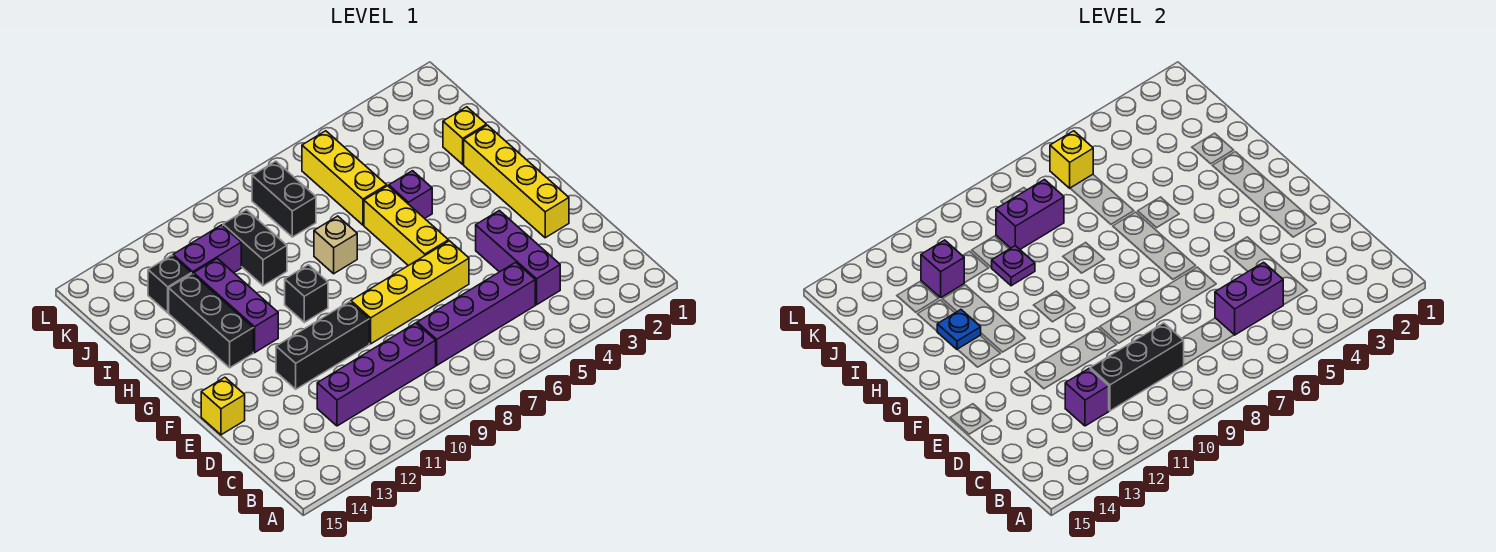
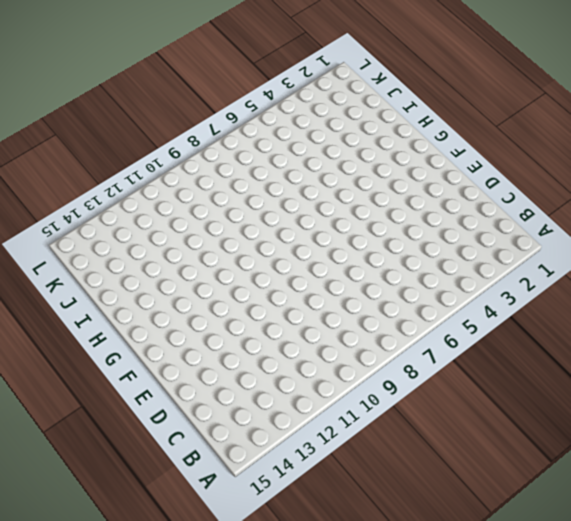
none -> purple 1x3 brick [476,210,560,305]
none -> purple 1x4 brick [417,262,535,365]
none -> purple 1x4 brick [317,323,436,426]

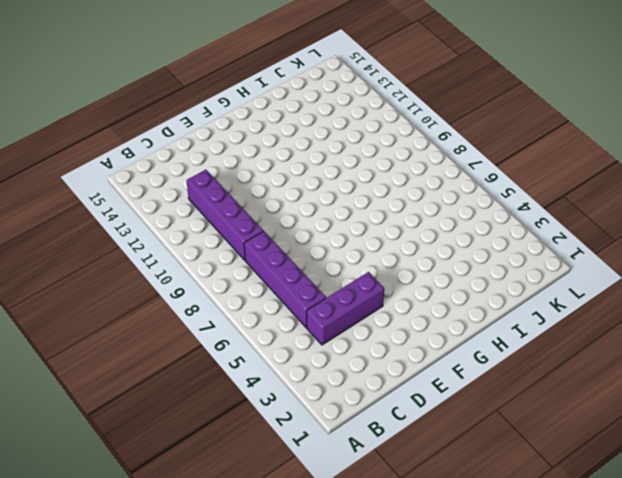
none -> yellow 1x4 brick [464,125,569,238]
none -> yellow 1x4 brick [351,241,469,344]
none -> black 1x3 brick [276,301,369,389]

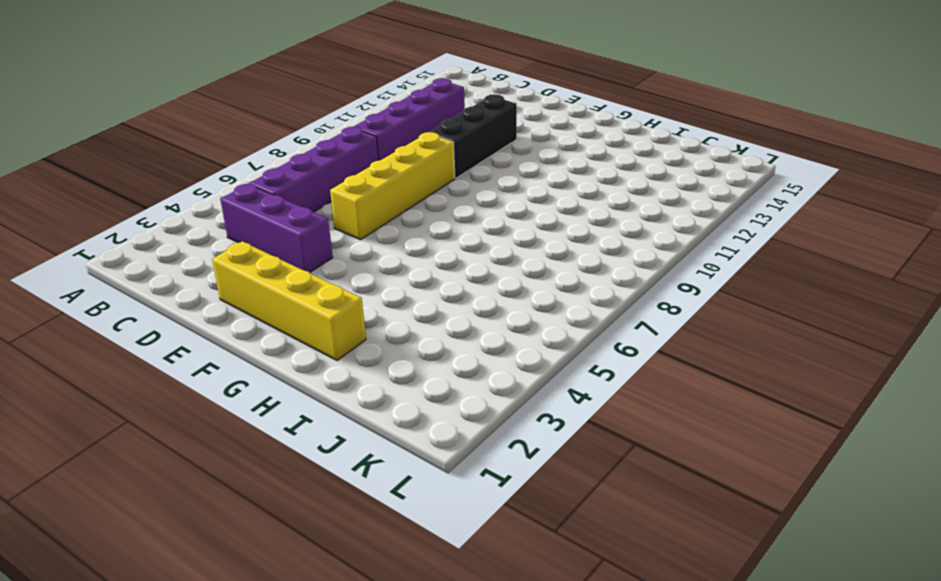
none -> yellow 1x1 brick [201,377,245,435]
none -> yellow 1x3 brick [364,186,449,266]
none -> black 1x1 brick [285,265,328,322]

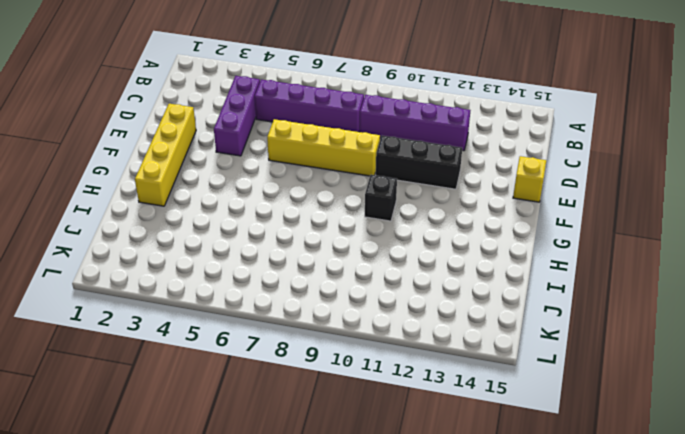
none -> yellow 1x3 brick [364,186,449,266]
none -> purple 1x3 brick [194,258,278,353]
none -> black 1x3 brick [169,274,253,368]

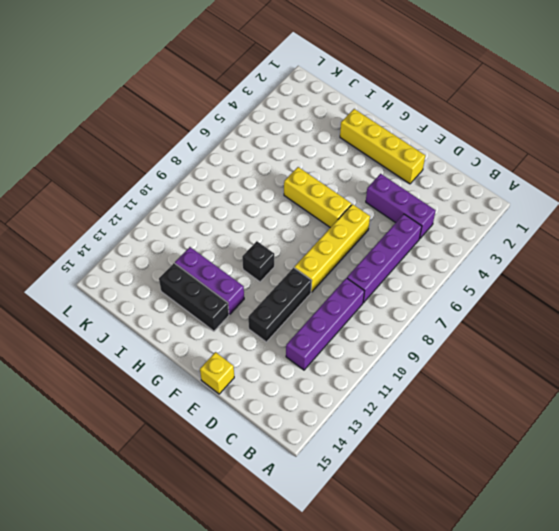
none -> purple 1x1 brick [389,171,432,218]
none -> tan 1x1 brick [314,216,357,274]
none -> yellow 1x1 brick [443,107,486,164]

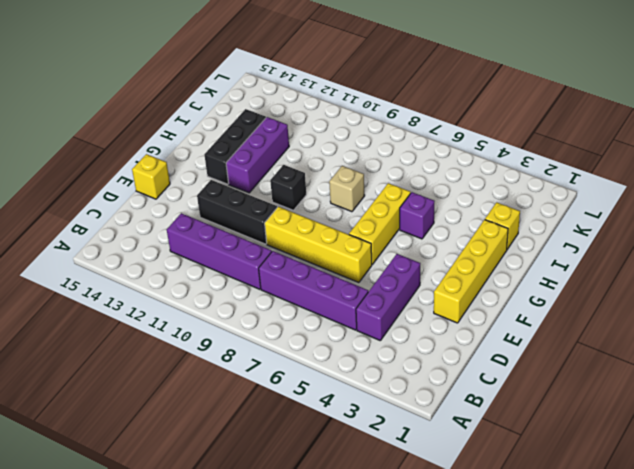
none -> yellow 1x3 brick [302,131,387,225]
none -> black 1x2 brick [223,210,287,286]
none -> black 1x2 brick [252,161,316,237]

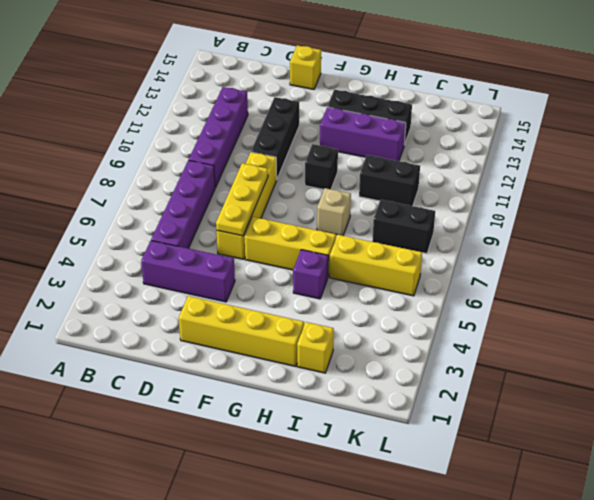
yellow 1x3 plate [216,163,268,236] -> none
none -> purple 1x2 brick [173,225,241,274]
none -> black 1x1 brick [148,255,191,313]
none -> purple 1x2 brick [1215,262,1283,335]

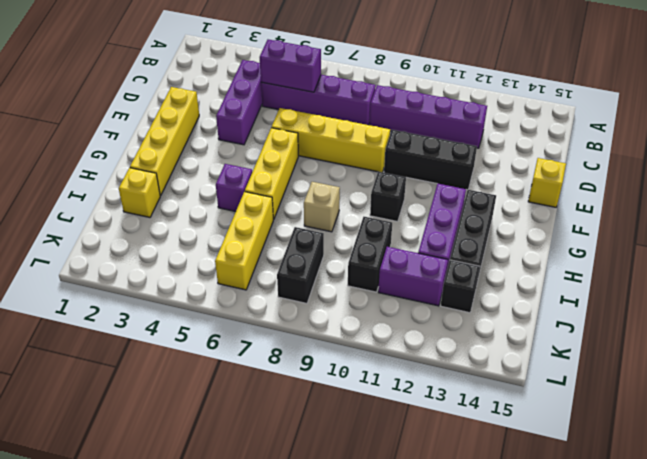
none -> black 1x3 brick [1090,323,1184,411]
none -> purple 1x1 brick [1065,369,1109,426]
none -> blue 1x1 plate [937,310,981,350]

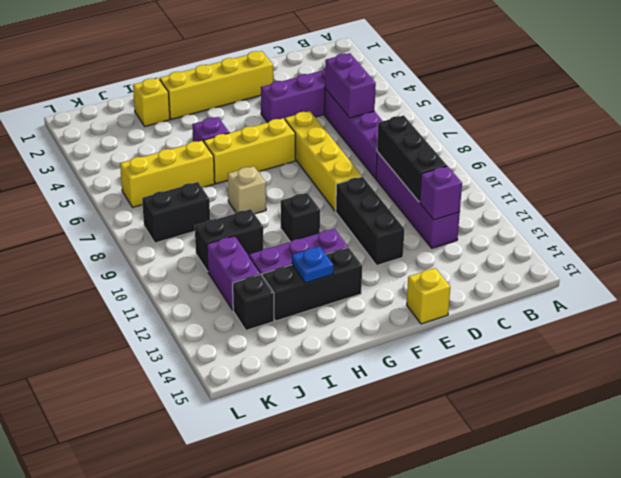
none -> purple 1x1 plate [992,246,1035,286]
none -> purple 1x2 brick [996,180,1064,249]
none -> purple 1x1 brick [921,240,964,297]

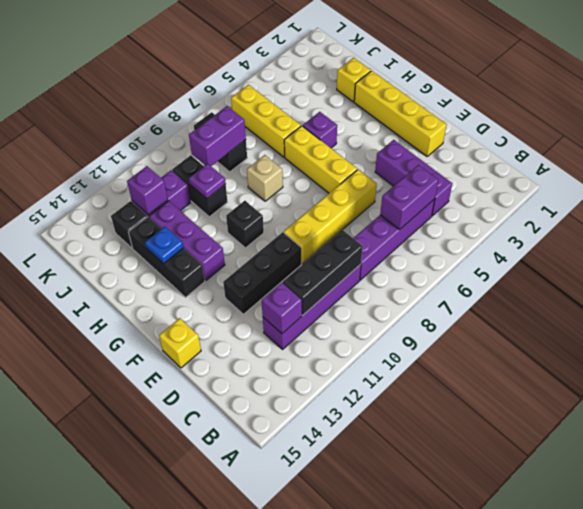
none -> yellow 1x1 brick [1050,131,1093,188]

